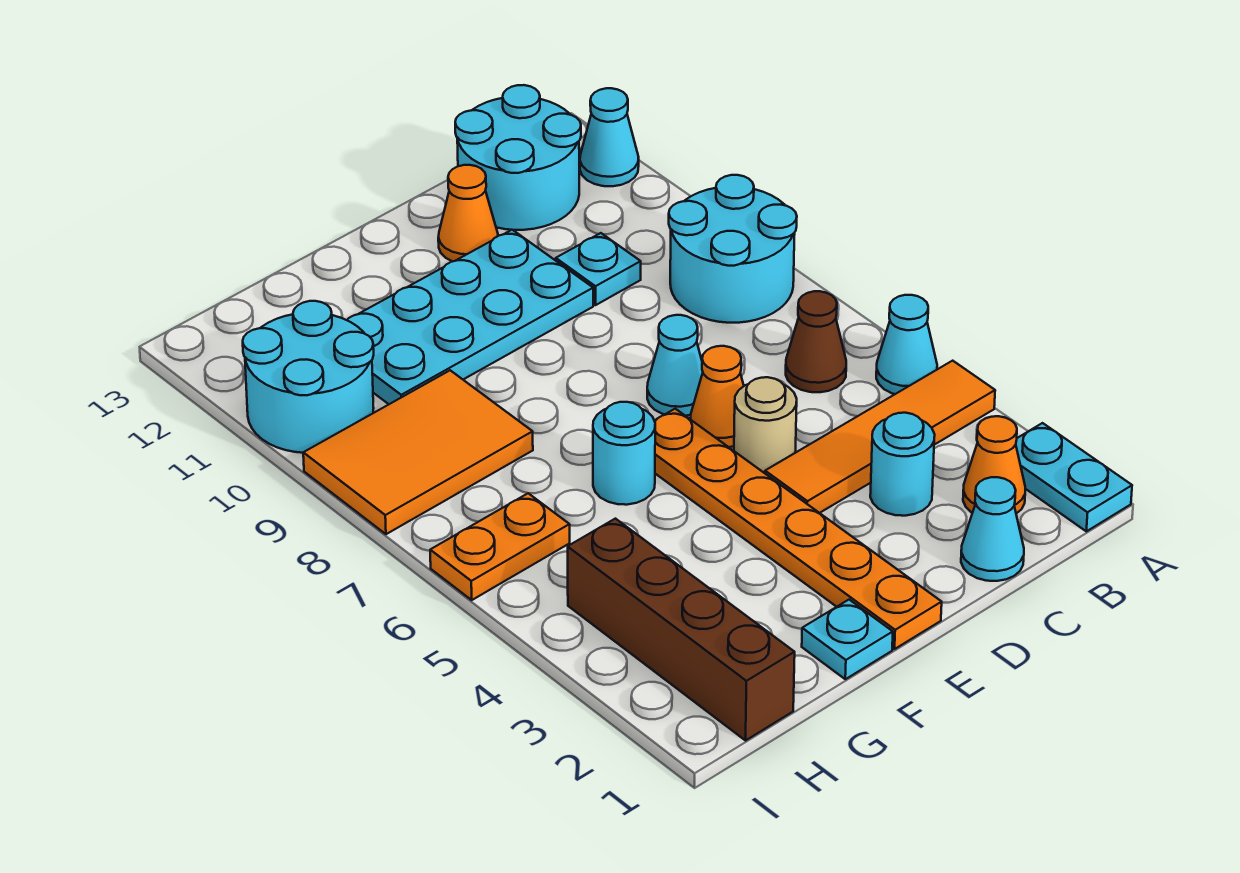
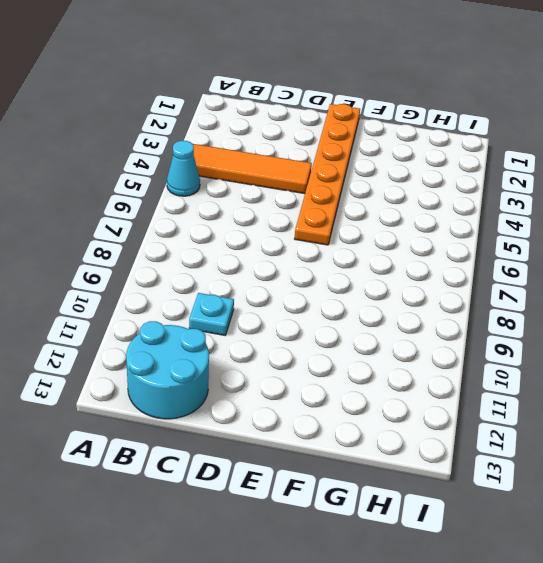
none -> cyan 1x2 plate [1016,423,1132,531]
none -> cyan 2x2 round brick [669,175,797,323]
none -> cyan 1x1 cone [580,88,639,186]

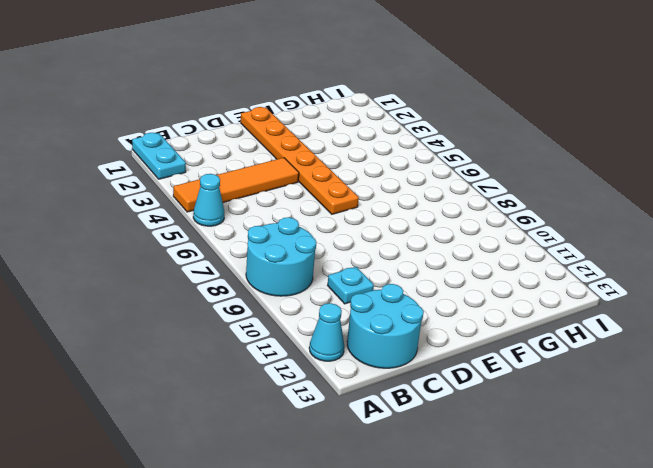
none -> orange 1x1 cone [963,416,1025,514]
none -> brown 1x1 cone [786,291,846,392]
none -> cyan 1x1 cone [961,477,1024,581]

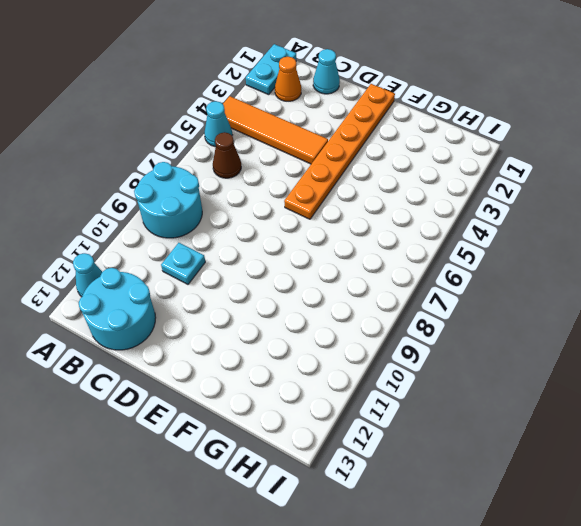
none -> cyan 1x1 round brick [870,413,935,516]
none -> tan 1x1 round brick [734,377,797,473]
none -> orange 1x1 cone [690,346,744,447]

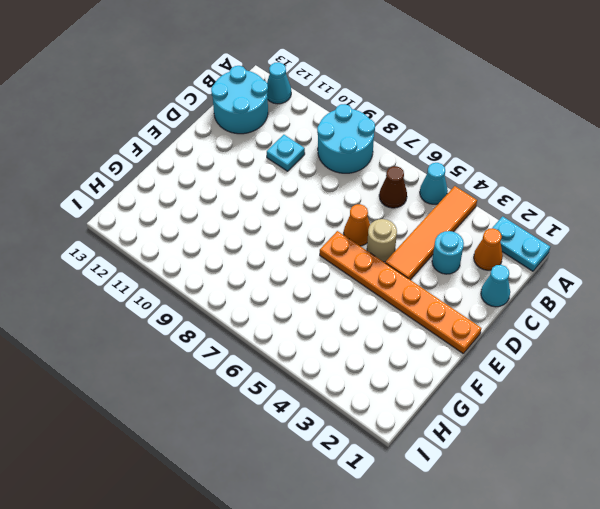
none -> cyan 1x1 cone [647,315,703,416]
none -> cyan 2x4 plate [347,230,593,404]
none -> orange 1x1 cone [438,165,498,262]

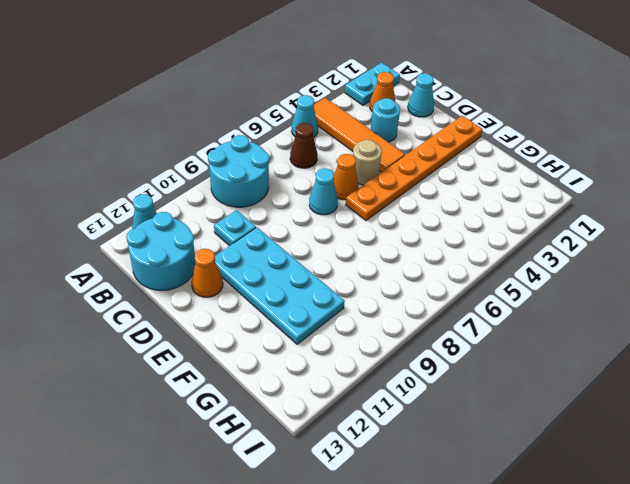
none -> cyan 1x1 plate [802,600,893,679]
none -> cyan 1x1 round brick [593,402,655,505]
none -> orange 2x3 tile [303,370,533,534]

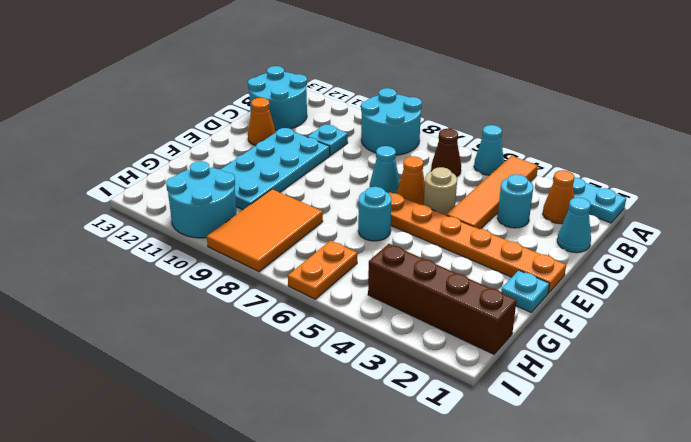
none -> cyan 1x1 cone [580,88,639,186]

